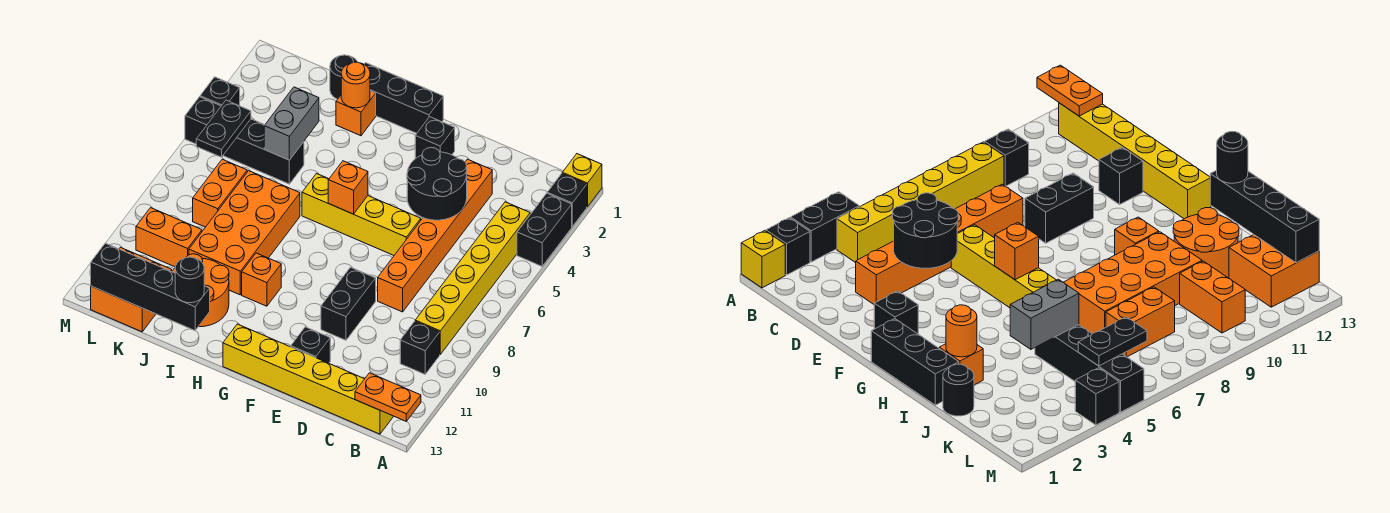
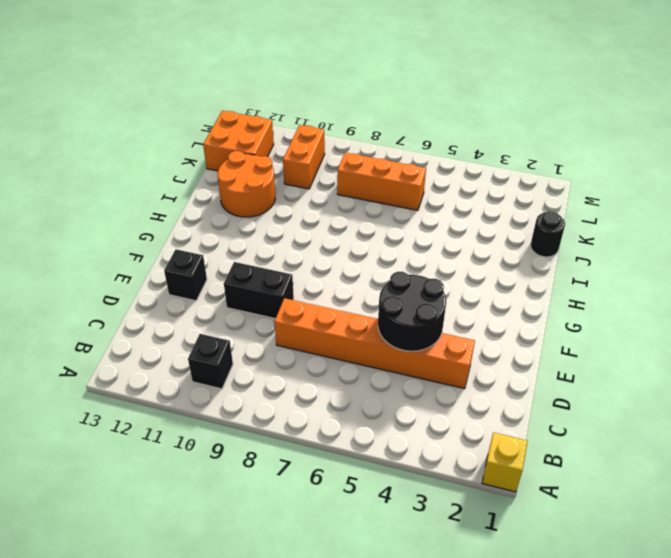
orange 1x3 brick [337,152,426,210] -> orange 1x2 brick [193,159,247,227]
none -> black 1x1 brick [547,174,587,226]
none -> black 1x2 brick [517,193,572,266]
none -> yellow 1x6 brick [415,202,530,354]
none -> yellow 1x6 brick [223,324,394,434]

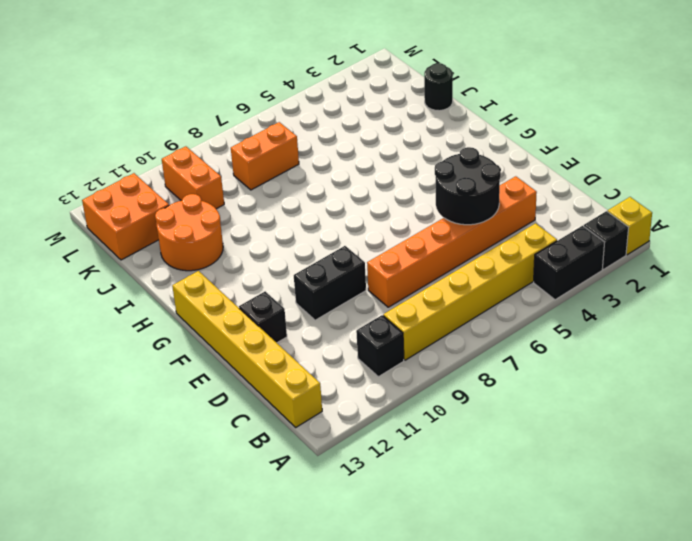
none -> yellow 1x4 brick [302,174,421,255]
none -> black 1x1 brick [415,117,455,159]
none -> black 1x3 brick [364,63,443,133]
none -> orange 1x1 brick [242,253,281,306]

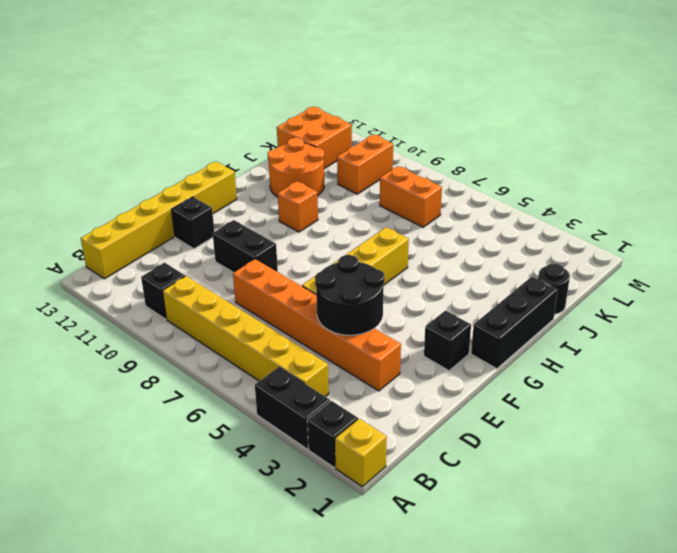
none -> orange 1x1 brick [336,91,376,136]
none -> orange 2x4 brick [189,171,300,295]
none -> black 1x4 brick [185,97,304,184]
none -> black 1x1 brick [200,77,240,106]

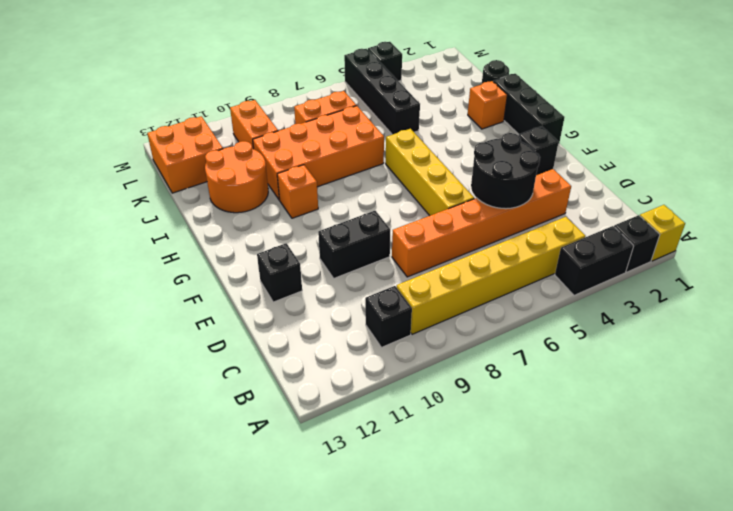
none -> yellow 1x6 brick [223,324,394,434]
none -> orange 1x2 plate [355,373,421,422]
none -> orange 1x1 brick [328,161,368,214]
none -> orange 1x1 round brick [341,62,370,108]

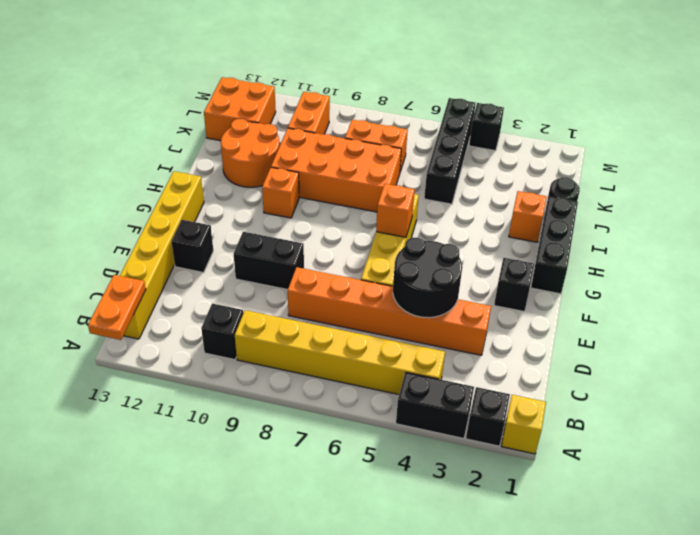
none -> orange 1x1 round brick [341,62,370,108]
none -> black 1x4 brick [91,243,210,330]
none -> grey 1x2 brick [264,87,319,160]
none -> black 1x2 plate [196,100,251,157]

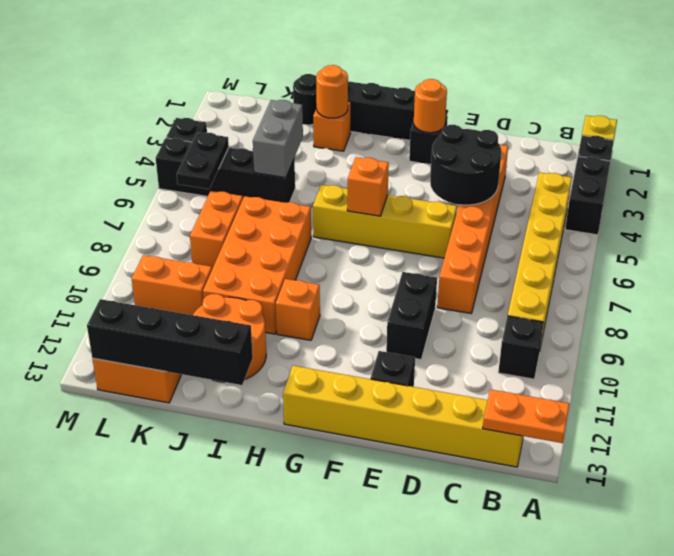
orange 1x1 round brick [414,79,447,133] -> none
none -> black 1x1 round brick [175,257,204,303]

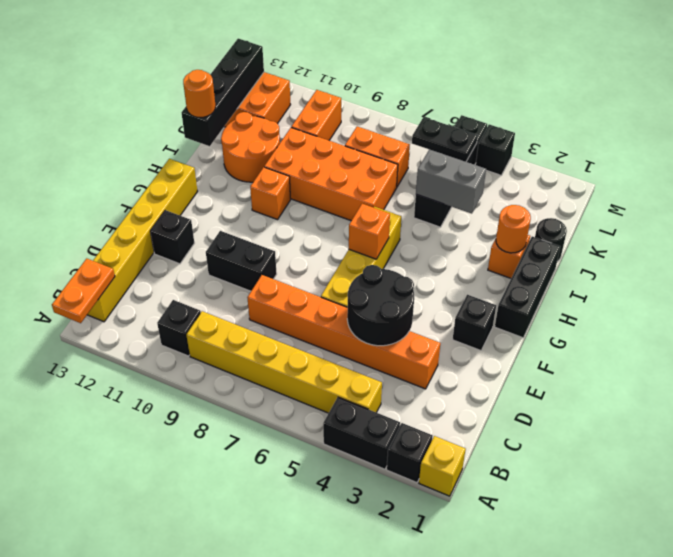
orange 1x1 round brick [183,70,215,117] -> black 1x1 round brick [175,257,204,303]

